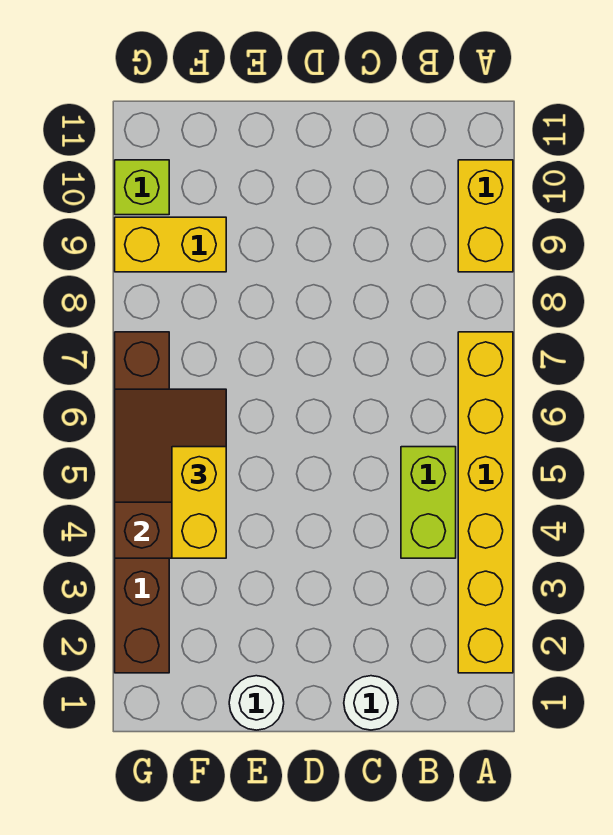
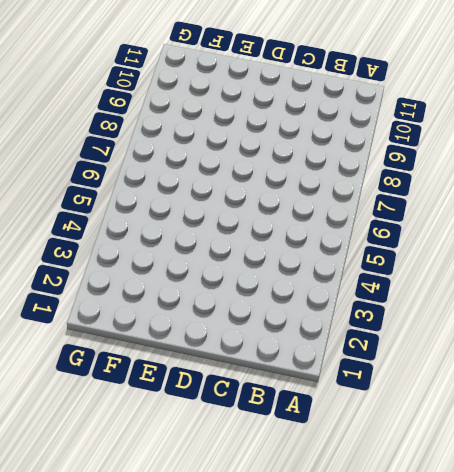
none -> yellow 1x6 brick [458,332,513,673]
none -> yellow 1x2 brick [458,160,513,272]

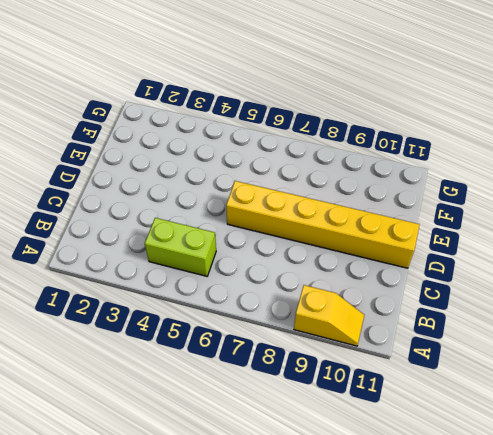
yellow 1x2 slope [294,285,364,346] -> yellow 1x2 brick [458,160,513,272]
yellow 1x6 brick [226,181,420,268] -> yellow 1x6 brick moved to [458,332,513,673]
none -> white 1x1 round brick [344,676,398,730]
none -> white 1x1 round brick [229,676,284,730]

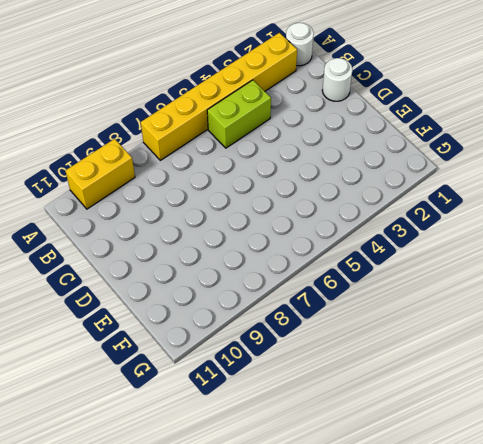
white 1x1 round brick [286,23,314,66] -> white 1x1 round brick moved to [229,676,284,730]
none -> yellow 1x2 brick [115,217,226,272]
none -> brown 1x6 brick [115,332,169,673]

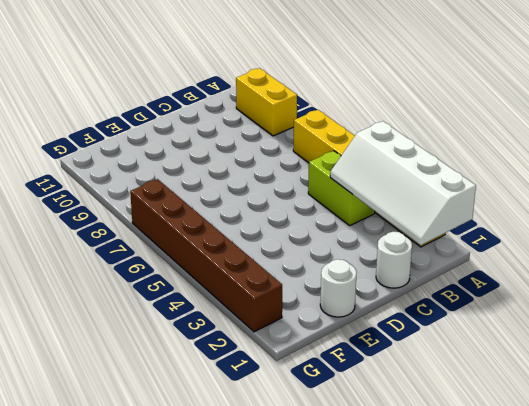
white 2x4 slope [330,121,476,245] -> none
none -> yellow 1x2 brick [115,217,226,272]
none -> lime 1x1 brick [115,160,169,215]

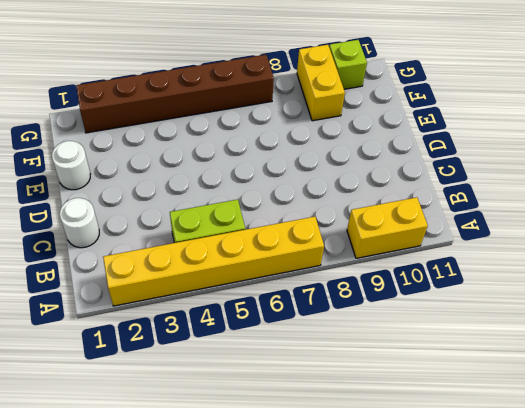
none -> brown 2x3 slope [115,389,226,558]
none -> yellow 1x2 brick [172,447,226,558]

